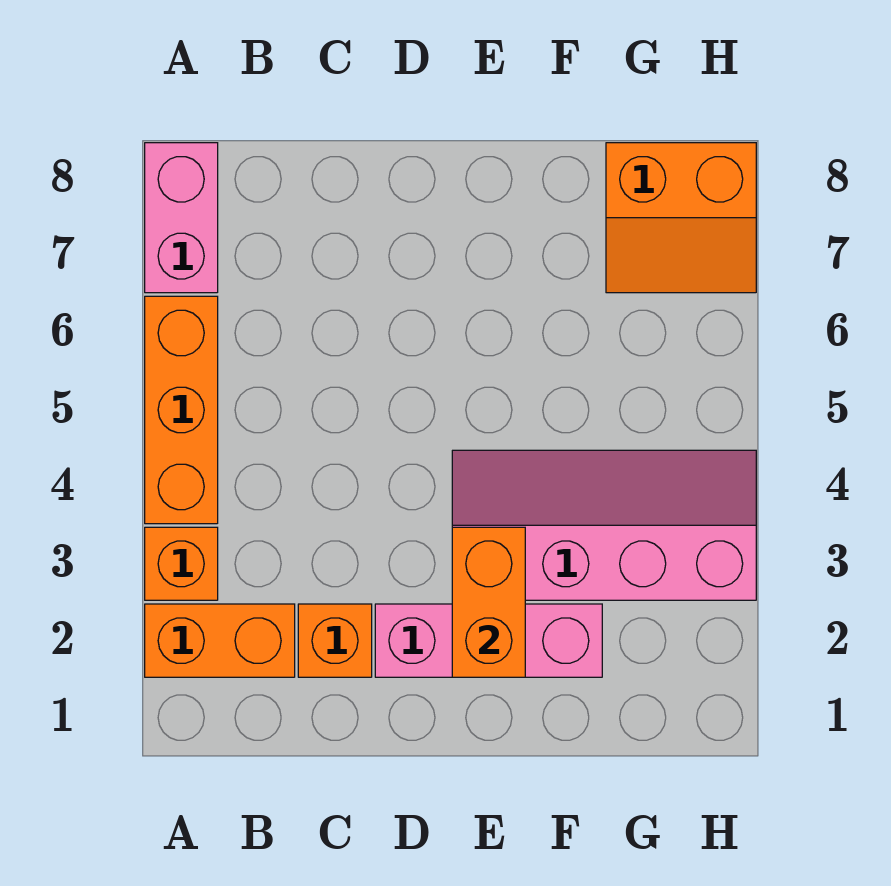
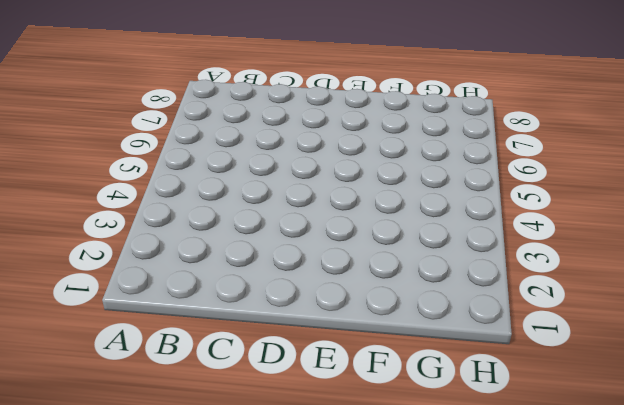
none -> orange 1x2 brick [145,604,295,677]
none -> orange 1x1 brick [145,527,218,600]

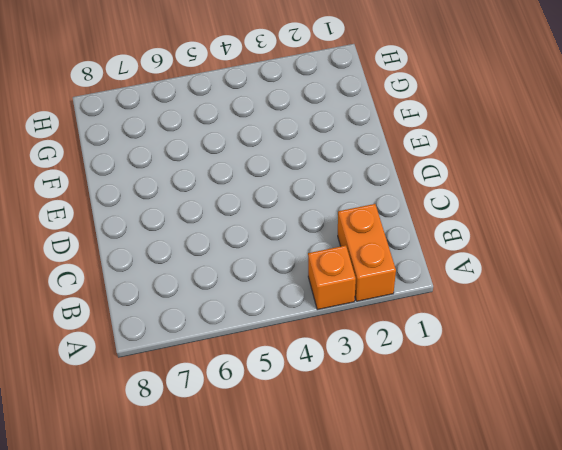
none -> orange 1x3 brick [145,296,218,524]
none -> pink 1x2 brick [145,143,218,293]

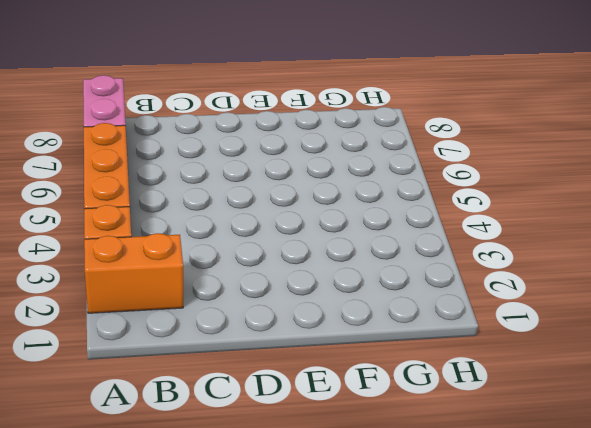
none -> orange 1x1 brick [298,604,372,677]
none -> pink 1x3 brick [375,604,602,677]

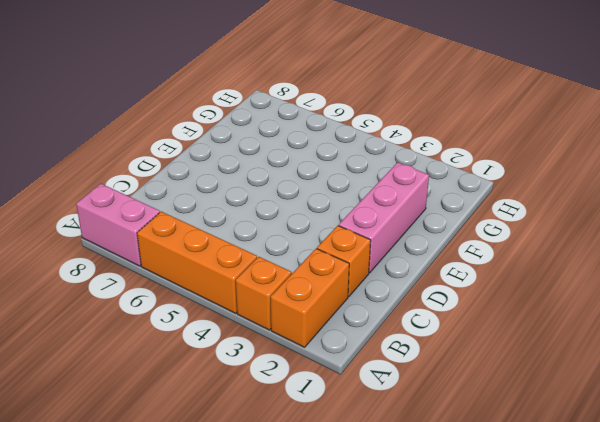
none -> pink 2x4 slope [452,450,756,600]
none -> orange 2x2 slope [606,143,756,293]

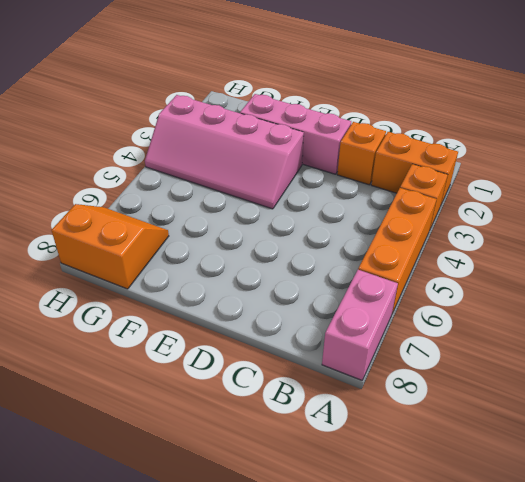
none -> orange 1x2 brick [452,527,525,677]

